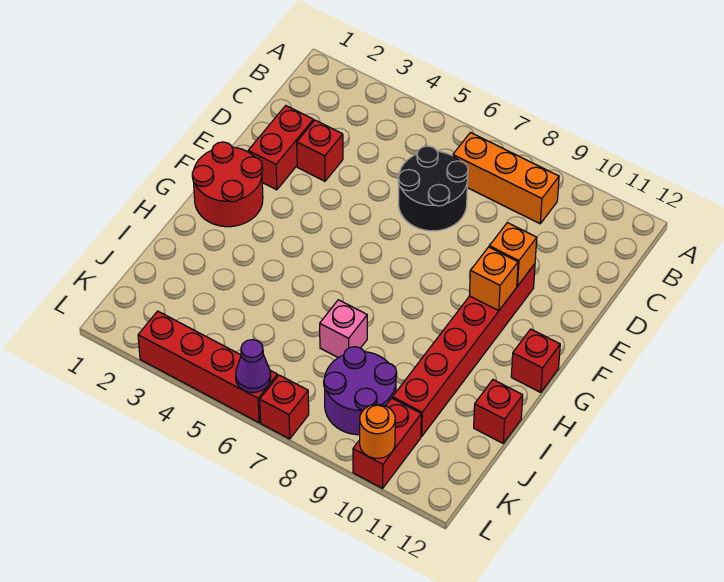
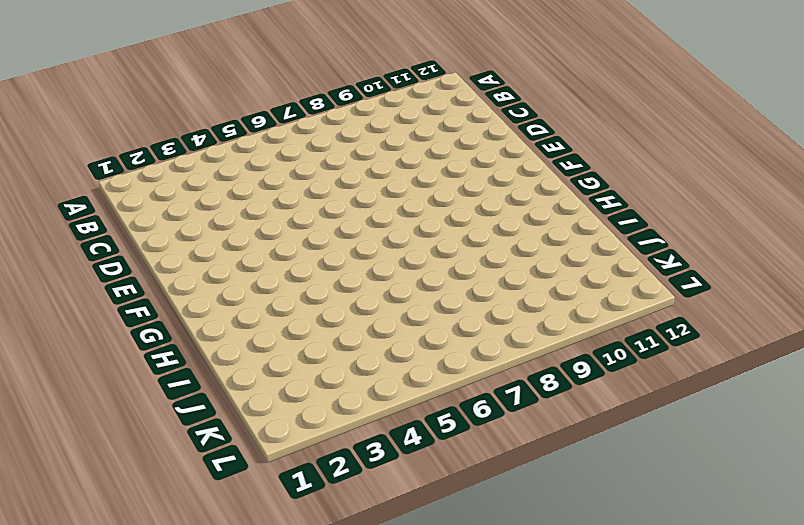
none -> orange 1x3 brick [453,133,559,224]
none -> black 2x2 round brick [398,146,468,231]
none -> red 1x2 brick [248,106,313,190]

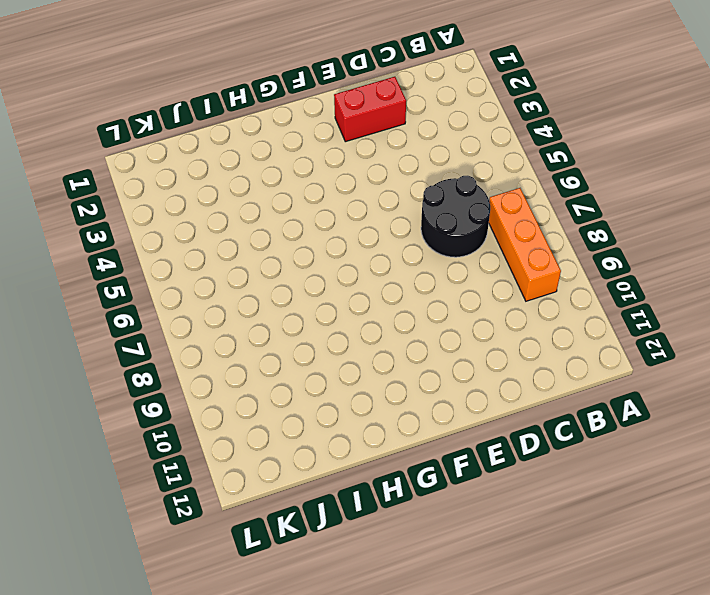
none -> red 1x1 brick [297,120,343,181]
none -> red 1x6 brick [393,264,535,436]
none -> red 2x2 round brick [192,142,263,227]

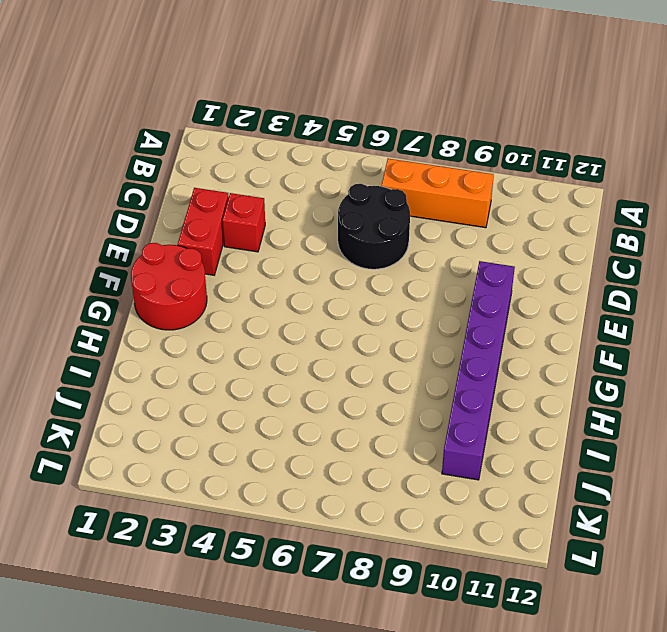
purple 1x6 brick [442,261,515,480] -> red 1x6 brick [393,264,535,436]
none -> red 1x1 brick [511,329,560,393]
none -> pink 1x1 brick [320,300,367,358]
none -> red 1x1 brick [474,380,523,443]

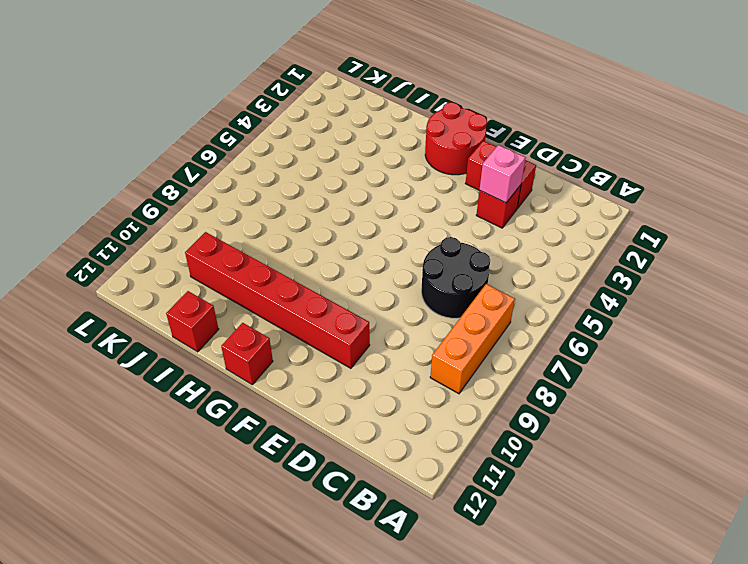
pink 1x1 brick [480,145,526,203] -> pink 1x1 brick moved to [320,300,367,358]
none -> purple 2x2 round brick [324,347,397,435]
none -> red 1x2 brick [353,398,421,488]
none -> red 1x4 brick [138,311,277,423]

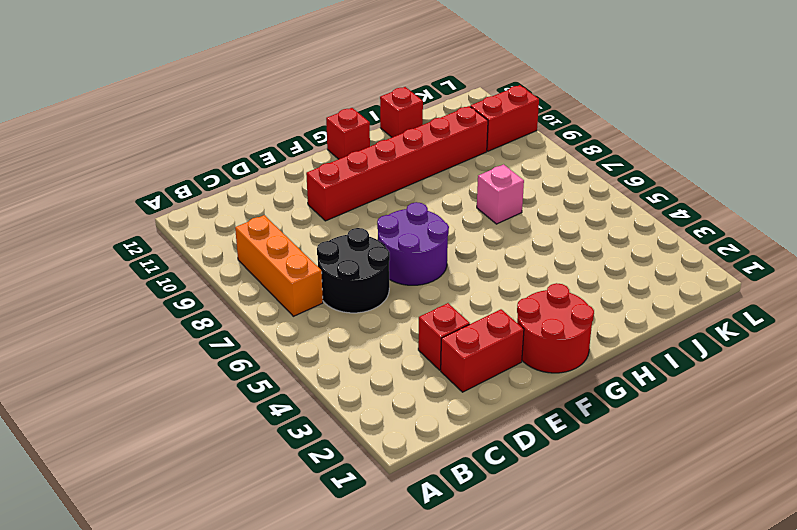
purple 2x2 round brick [377,202,449,285] -> purple 2x2 round brick moved to [324,347,397,435]
none -> red 1x4 brick [138,311,277,423]
none -> red 1x1 brick [260,375,309,439]
none -> orange 1x1 brick [489,223,537,286]

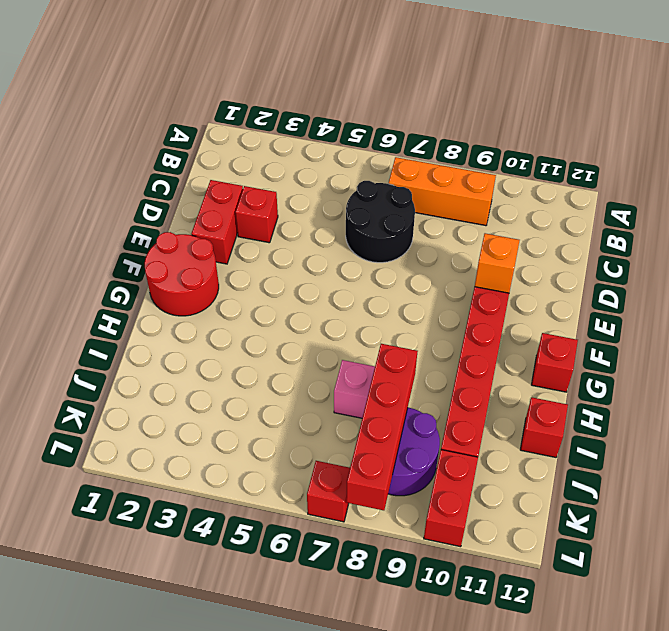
red 1x4 brick [346,344,418,510] -> red 1x4 brick turned to [138,311,277,423]
none -> orange 1x1 brick [469,247,518,311]
none -> purple 1x1 cone [236,340,271,393]
none -> orange 1x1 round brick [360,404,395,458]

